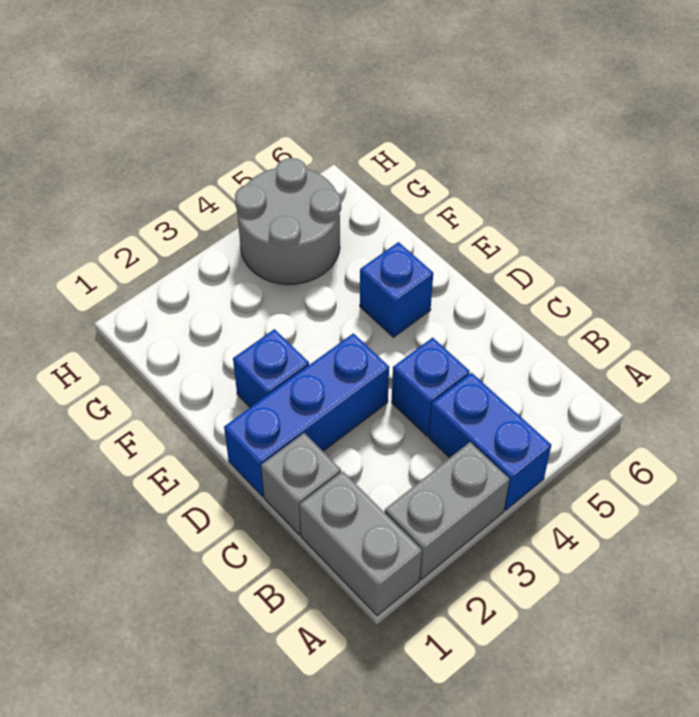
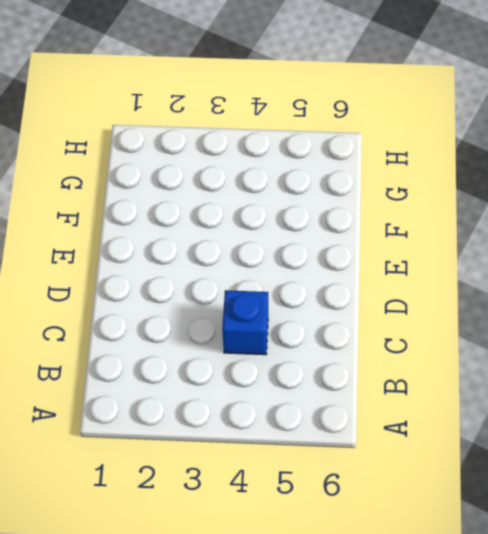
none -> grey 1x2 brick [300,471,422,616]
none -> grey 1x2 brick [385,442,509,580]

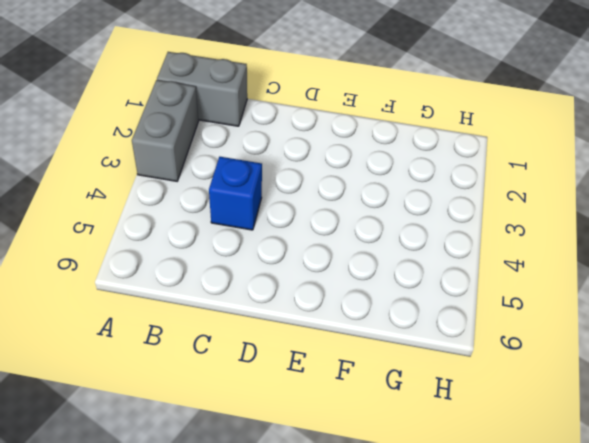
none -> blue 1x2 brick [429,373,551,510]
none -> grey 1x1 brick [261,433,341,535]

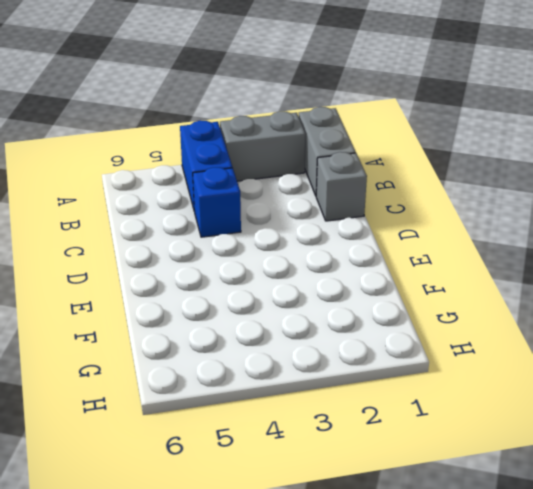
none -> blue 1x3 brick [224,333,389,496]
none -> blue 1x1 brick [233,329,309,407]

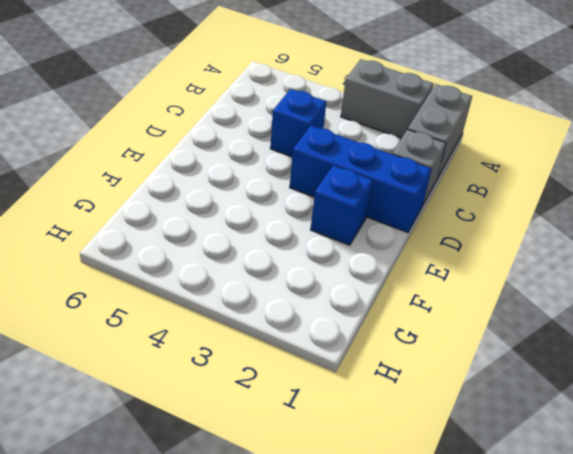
none -> blue 1x2 brick [429,373,551,510]
none -> blue 1x1 brick [360,242,433,337]

